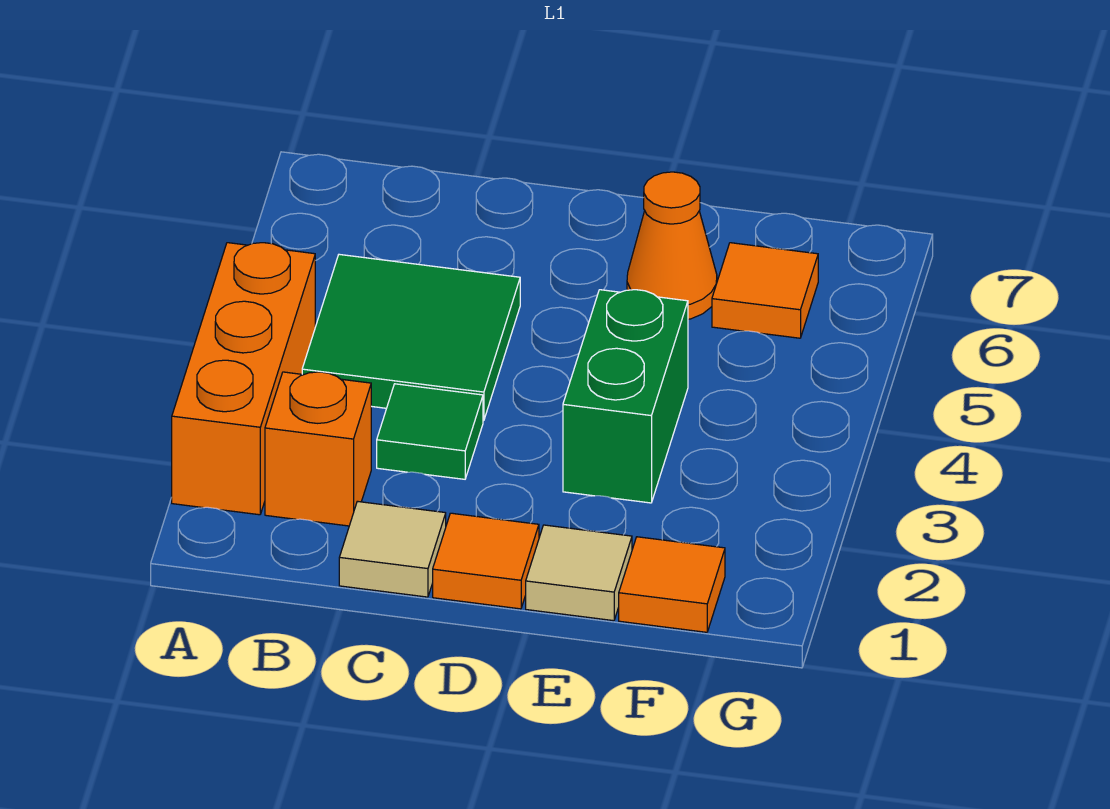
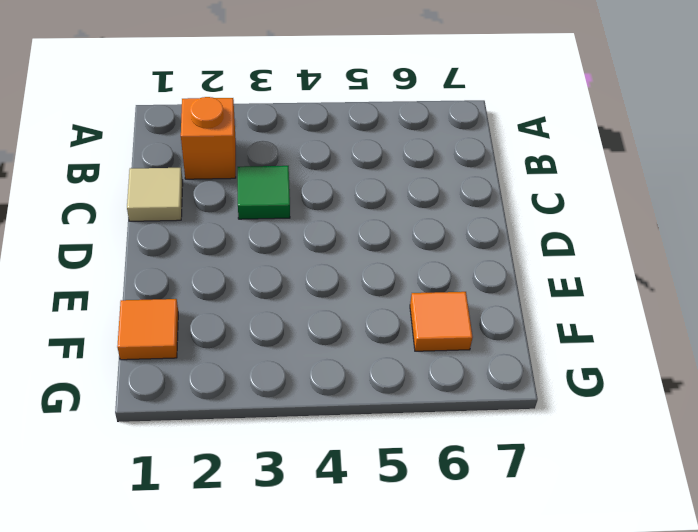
none -> orange 1x3 brick [172,243,315,515]
none -> green 2x2 tile [302,254,520,421]

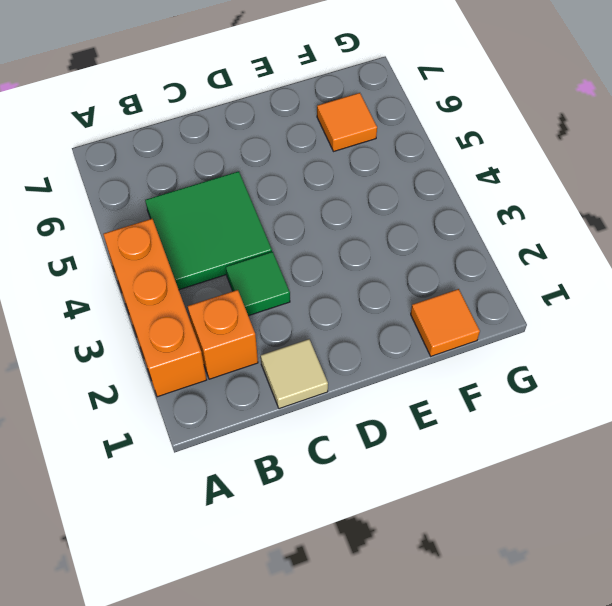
none -> orange 1x1 tile [433,513,539,609]
none -> tan 1x1 tile [526,525,632,621]

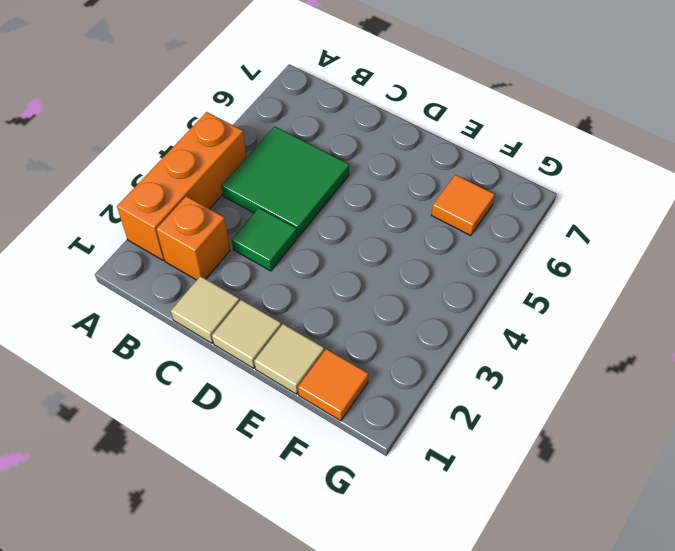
tan 1x1 tile [212,300,281,368] -> orange 1x1 tile [433,513,539,609]
none -> green 1x2 brick [563,290,688,503]
none -> orange 1x1 cone [627,172,717,319]

